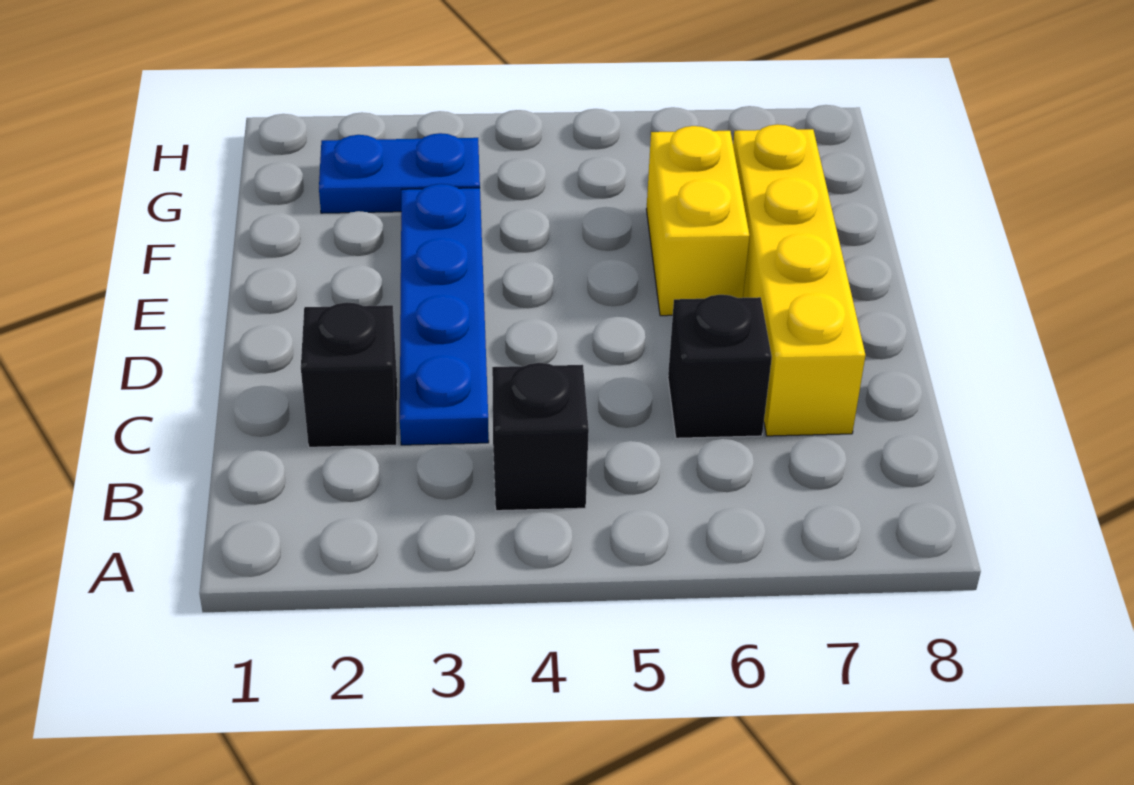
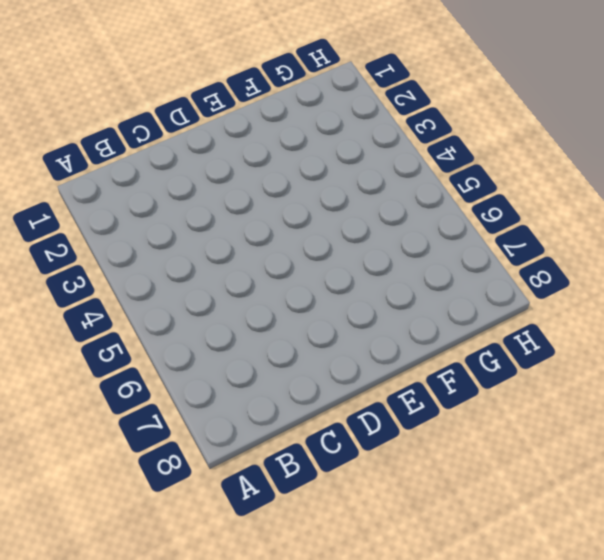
none -> black 1x1 brick [492,363,589,511]
none -> black 1x1 brick [301,302,397,447]

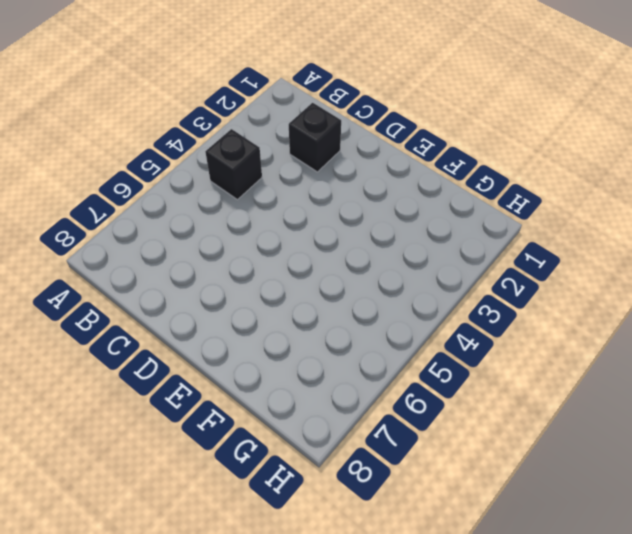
none -> blue 1x4 plate [400,184,489,445]
none -> black 1x1 brick [668,295,772,438]

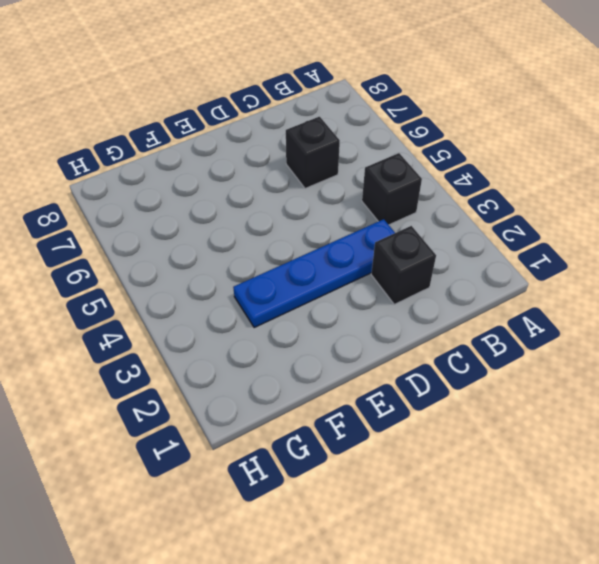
none -> yellow 1x4 brick [733,124,865,436]
none -> yellow 1x2 brick [646,126,749,316]

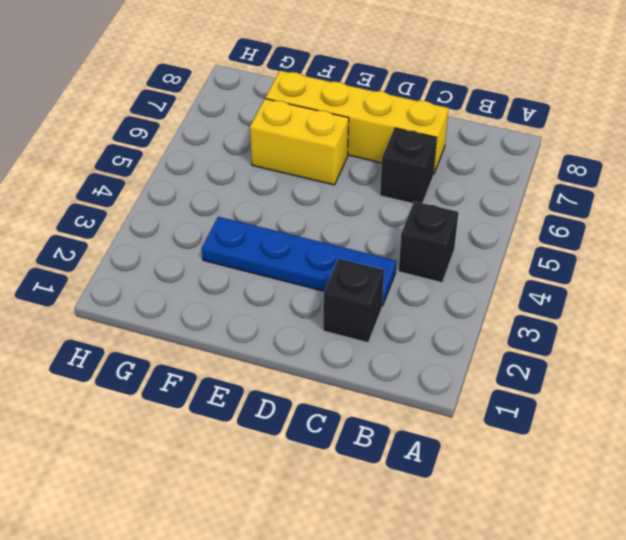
none -> blue 1x2 plate [319,133,480,213]

